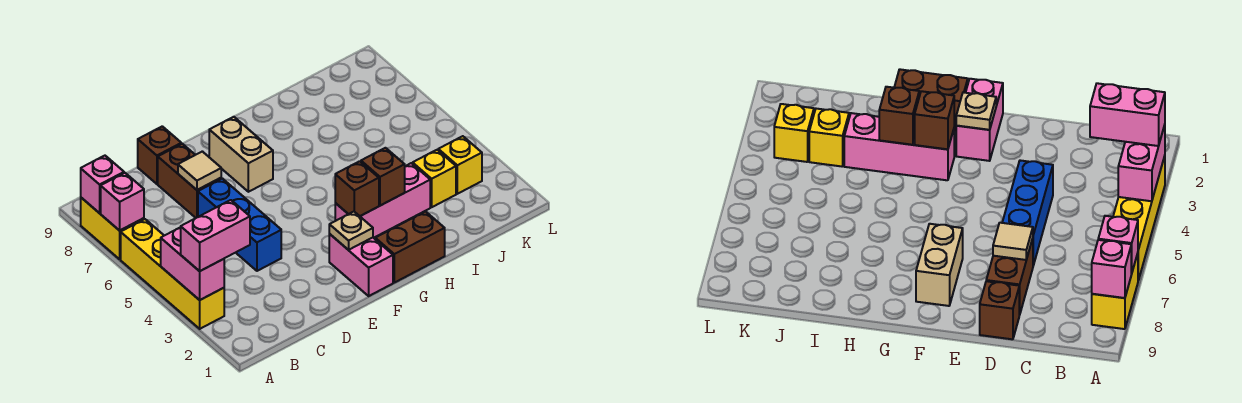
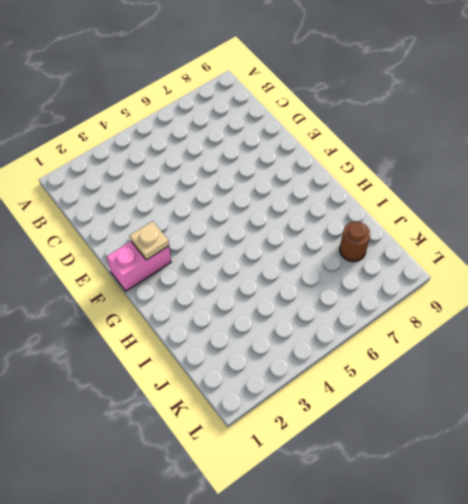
brown 1x1 round brick [340,222,370,262] -> none
none -> yellow 1x4 brick [121,219,224,329]
none -> yellow 1x2 brick [81,198,144,259]
none -> blue 1x3 brick [198,179,281,271]

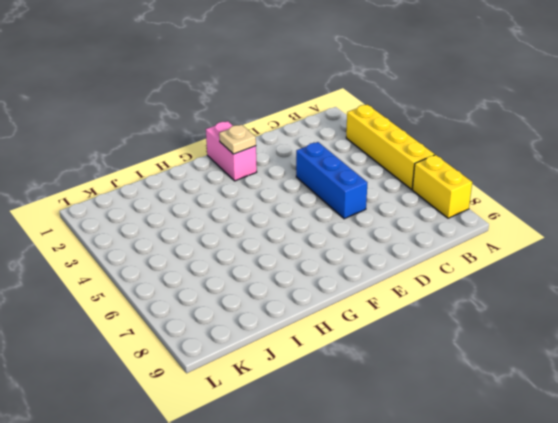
none -> brown 1x2 brick [158,144,221,218]
none -> brown 1x1 brick [138,126,181,184]
none -> tan 1x2 brick [209,117,273,192]

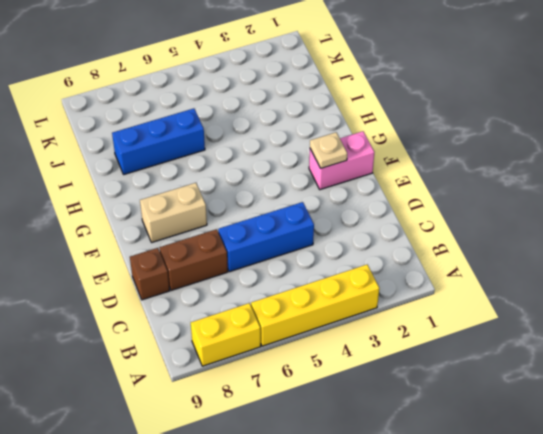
blue 1x3 brick [112,109,205,174] -> none
none -> brown 1x2 brick [375,212,445,283]
none -> pink 1x3 brick [335,163,430,238]
none -> yellow 1x1 brick [413,150,456,207]

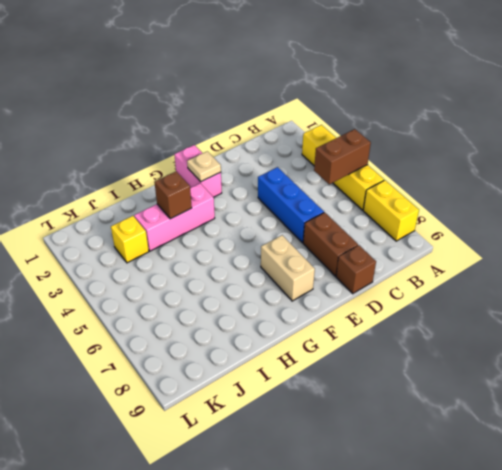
brown 1x2 brick [314,129,371,184] -> brown 1x2 brick moved to [375,212,445,283]
none -> yellow 1x1 brick [438,136,482,194]
none -> pink 1x2 brick [161,227,224,300]
none -> pink 1x1 brick [101,173,144,231]

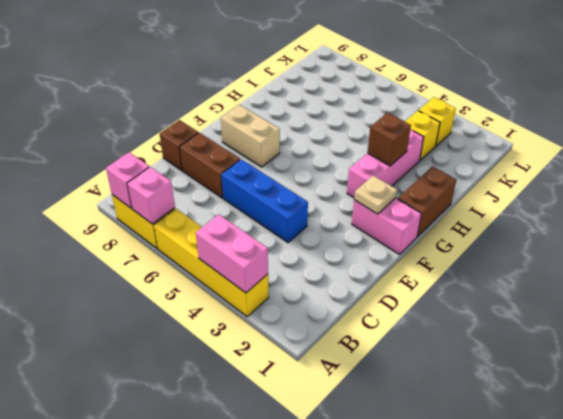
none -> tan 1x1 tile [178,151,221,190]
none -> brown 1x1 brick [335,161,379,216]
none -> pink 1x2 brick [181,200,250,271]

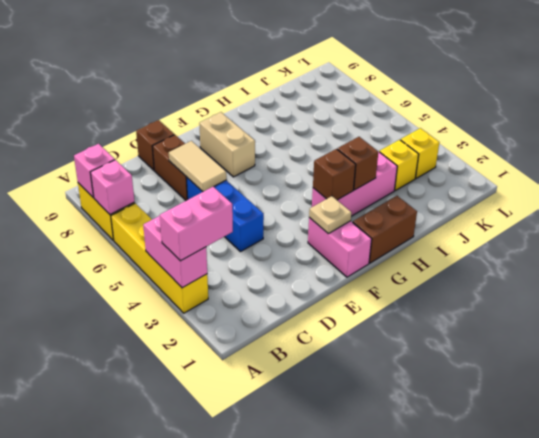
tan 1x2 tile [169,141,226,191] -> tan 1x1 tile [178,151,221,190]

